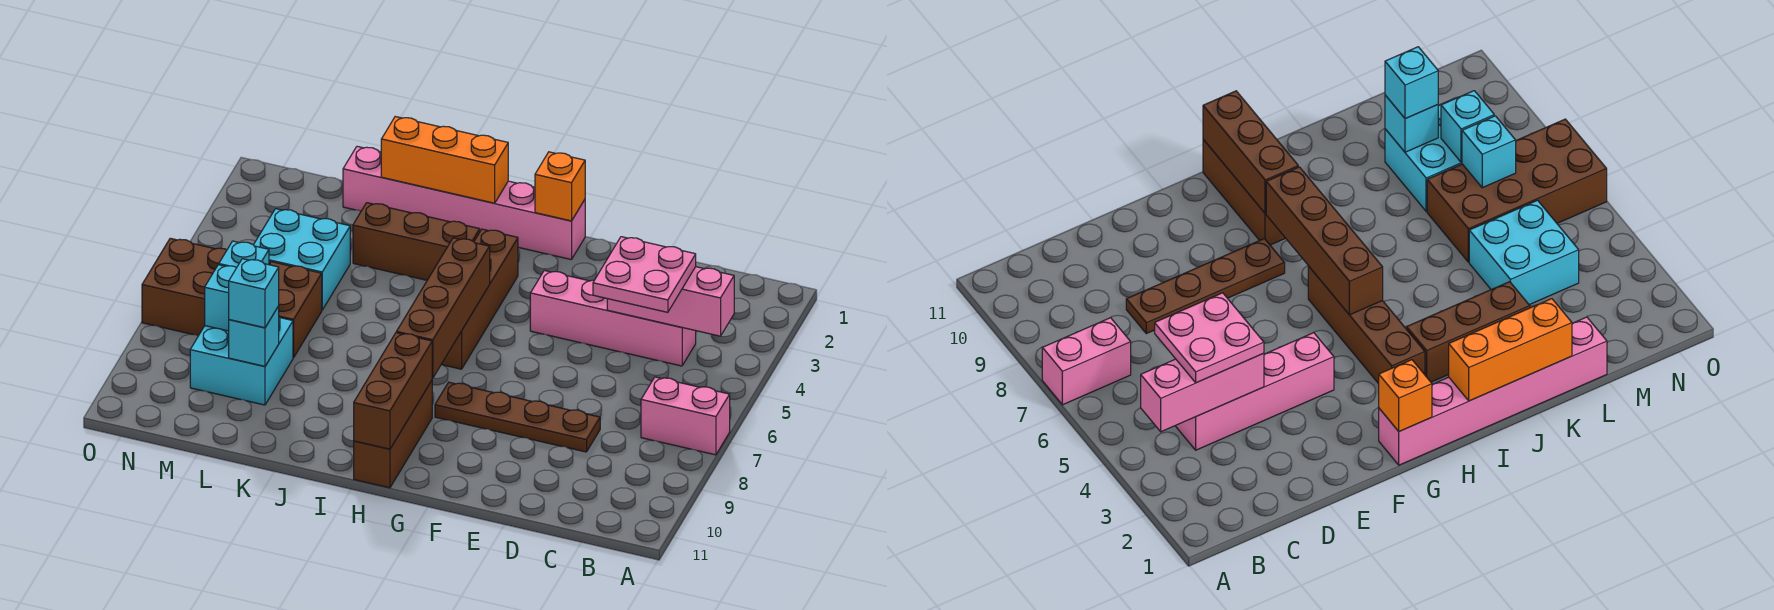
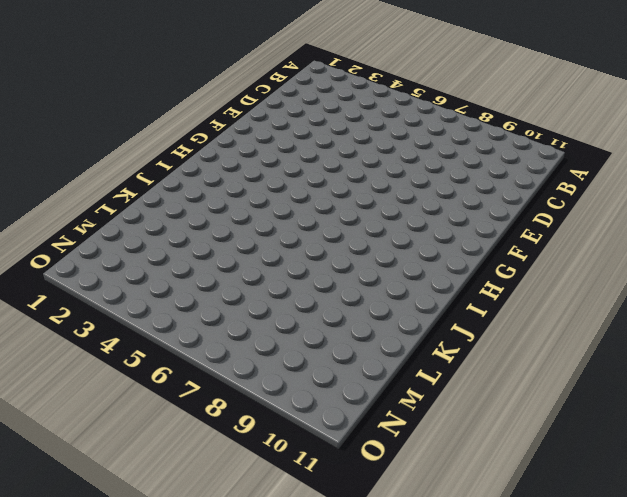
none -> pink 1x2 brick [641,377,730,455]
none -> pink 1x4 brick [530,270,696,366]
none -> brown 1x4 plate [435,382,600,452]

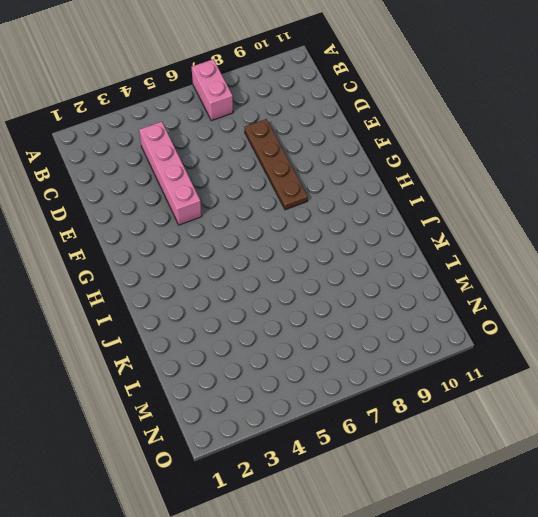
none -> pink 1x6 brick [343,146,585,260]
none -> brown 1x4 brick [441,229,518,369]
none -> brown 1x3 brick [354,381,432,488]

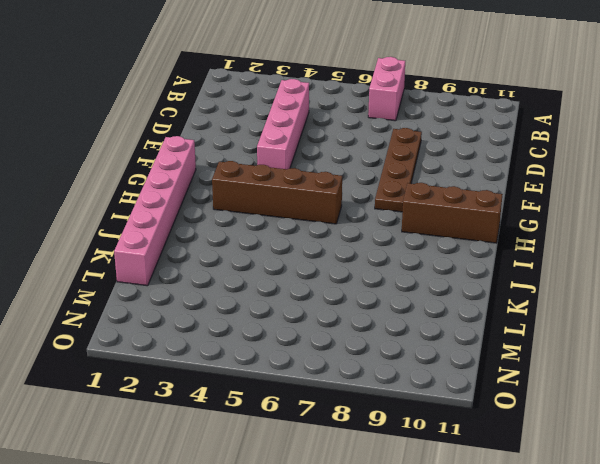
none -> brown 1x3 brick [353,203,480,280]
none -> cyan 2x2 brick [254,209,350,310]
none -> brown 2x4 brick [142,238,322,358]

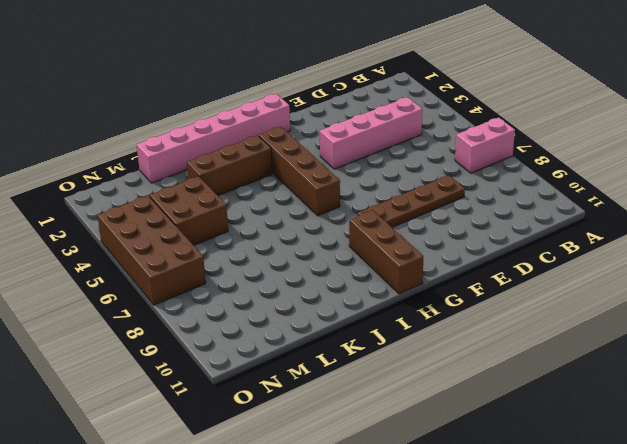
brown 2x2 brick [150,176,228,245] -> cyan 2x2 brick [254,209,350,310]
brown 2x4 brick [97,196,206,305] -> brown 2x4 brick turned to [142,238,322,358]
none -> cyan 2x2 brick [190,317,293,405]
none -> pink 1x3 brick [607,267,734,336]
none -> orange 1x1 brick [535,152,585,221]

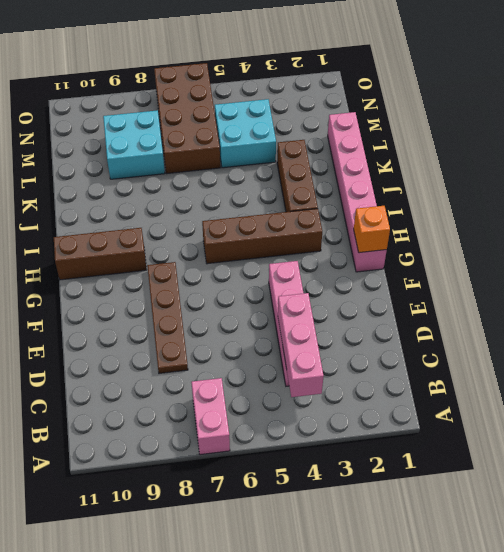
none -> brown 1x4 brick [396,238,490,378]
none -> brown 1x3 brick [354,333,432,449]
none -> orange 1x3 brick [381,117,508,203]

